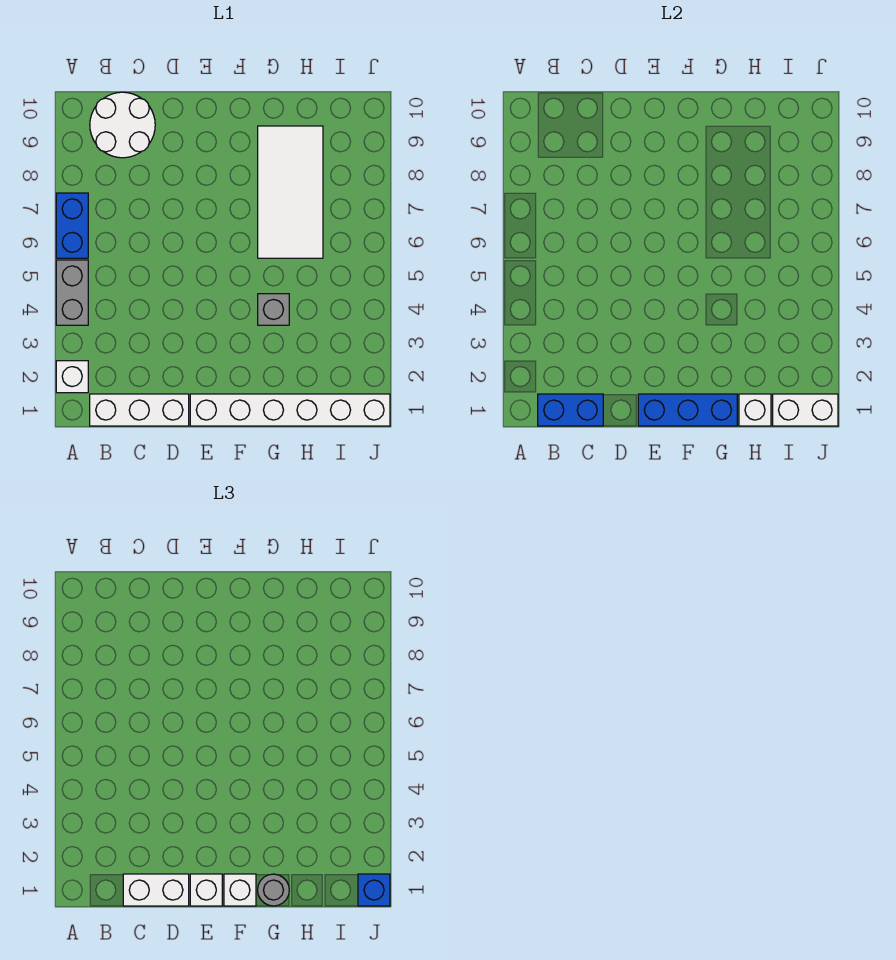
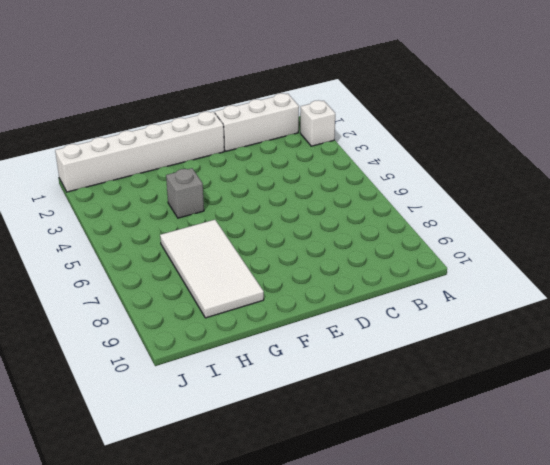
none -> grey 1x2 brick [56,260,88,325]
none -> blue 1x2 brick [56,193,88,258]
none -> white 2x2 round brick [90,92,155,158]

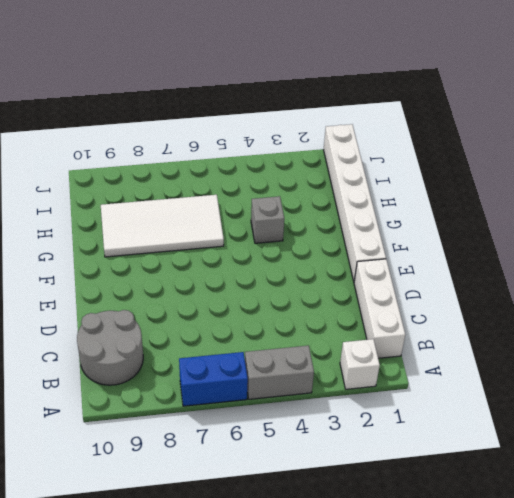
grey 2x2 round brick [77,310,143,385] -> white 2x2 round brick [90,92,155,158]
none -> blue 1x2 brick [538,394,603,426]
none -> blue 1x3 brick [638,394,737,426]
none -> white 1x1 brick [739,394,771,426]

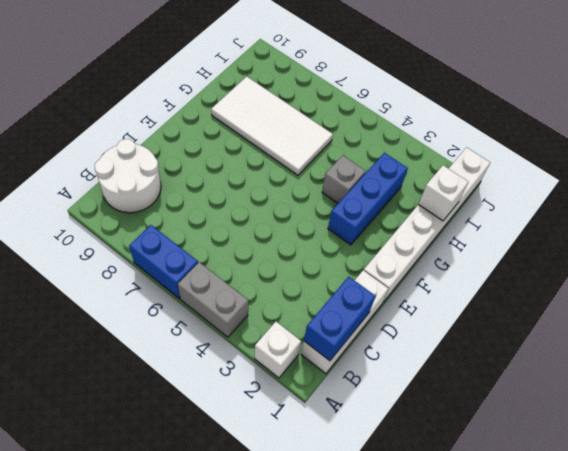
blue 1x3 brick [328,153,408,245] -> blue 1x3 brick moved to [638,394,737,426]
none -> white 1x2 brick [773,394,838,426]
none -> white 1x2 brick [123,874,189,906]
none -> white 1x1 brick [190,874,222,906]

